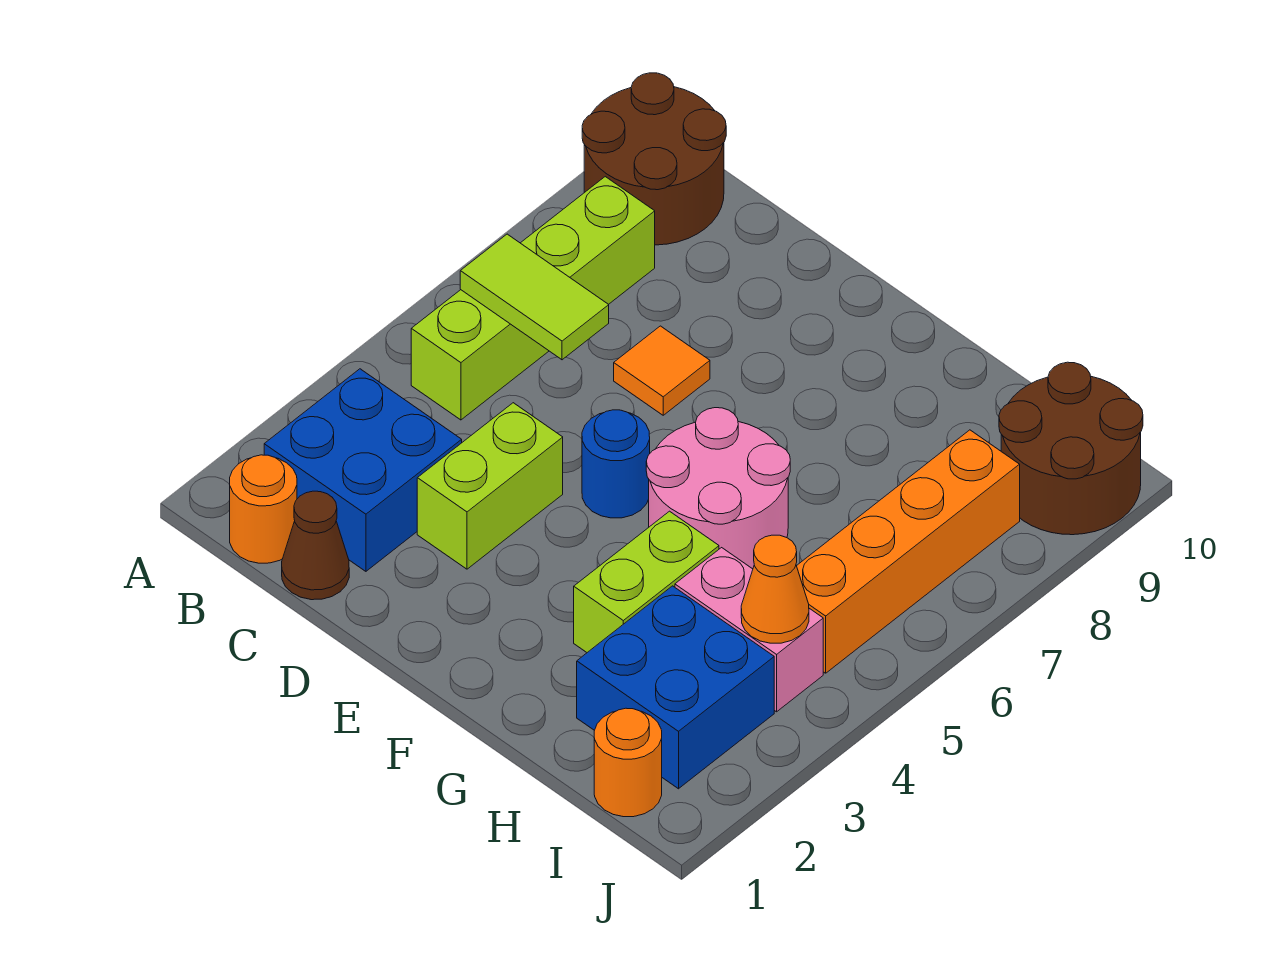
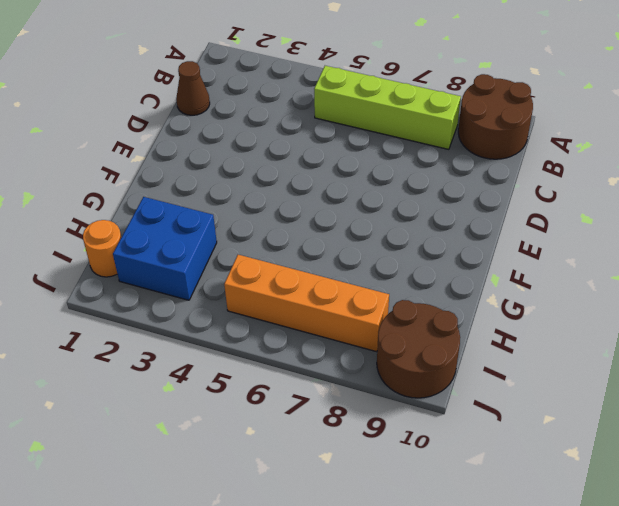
none -> orange 1x1 round brick [230,455,297,563]
none -> blue 2x2 brick [264,369,462,571]
none -> lime 1x2 brick [417,403,563,569]

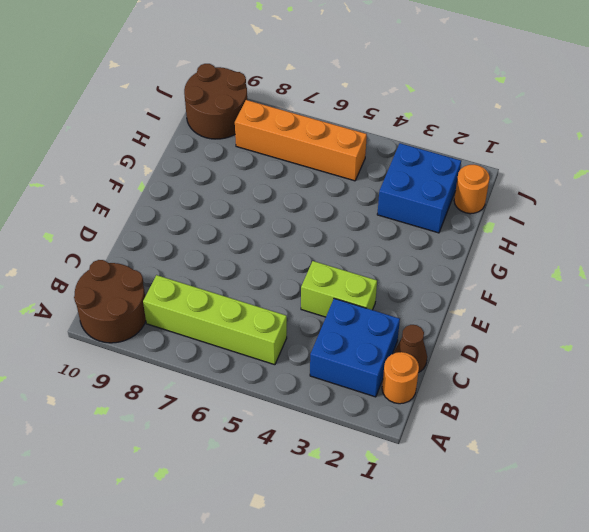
none -> orange 1x1 tile [614,326,710,415]
none -> blue 1x1 round brick [582,410,650,518]
none -> pink 2x2 round brick [646,408,790,569]

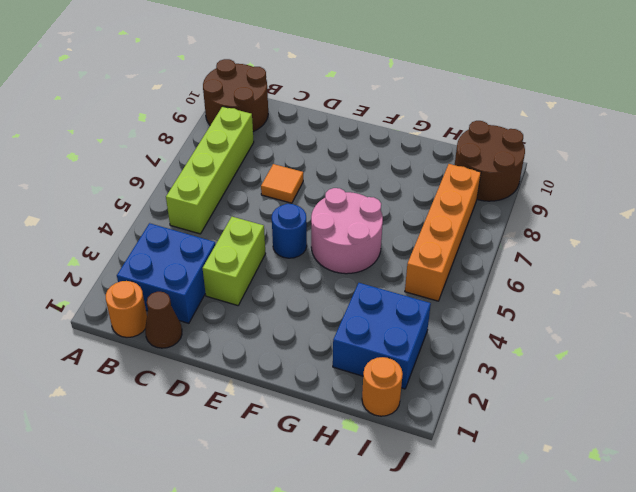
none -> lime 1x2 brick [574,511,719,652]
none -> pink 1x2 brick [675,548,823,712]
none -> lime 1x2 tile [460,234,609,360]

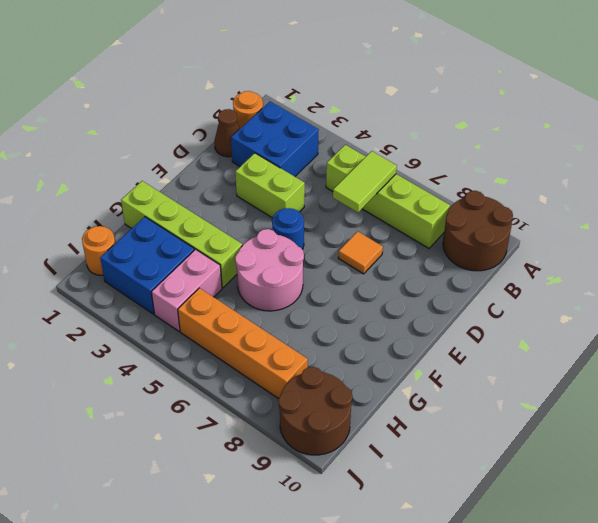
lime 1x4 brick [121,181,242,288] -> lime 1x2 brick [574,511,719,652]
none -> orange 1x1 cone [741,535,809,643]

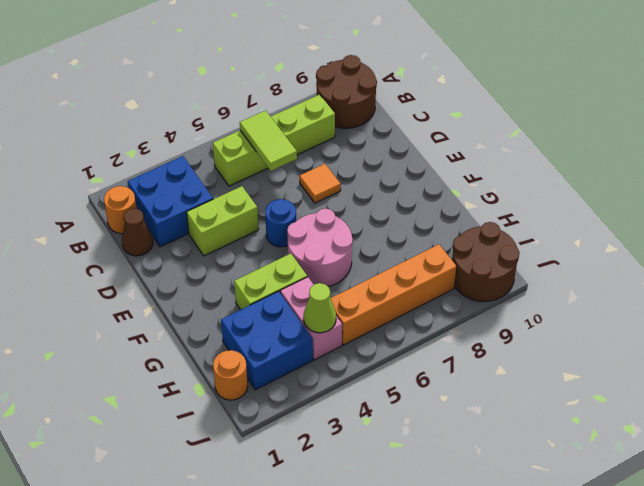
lime 1x1 cone [304,283,336,333] -> orange 1x1 cone [741,535,809,643]

